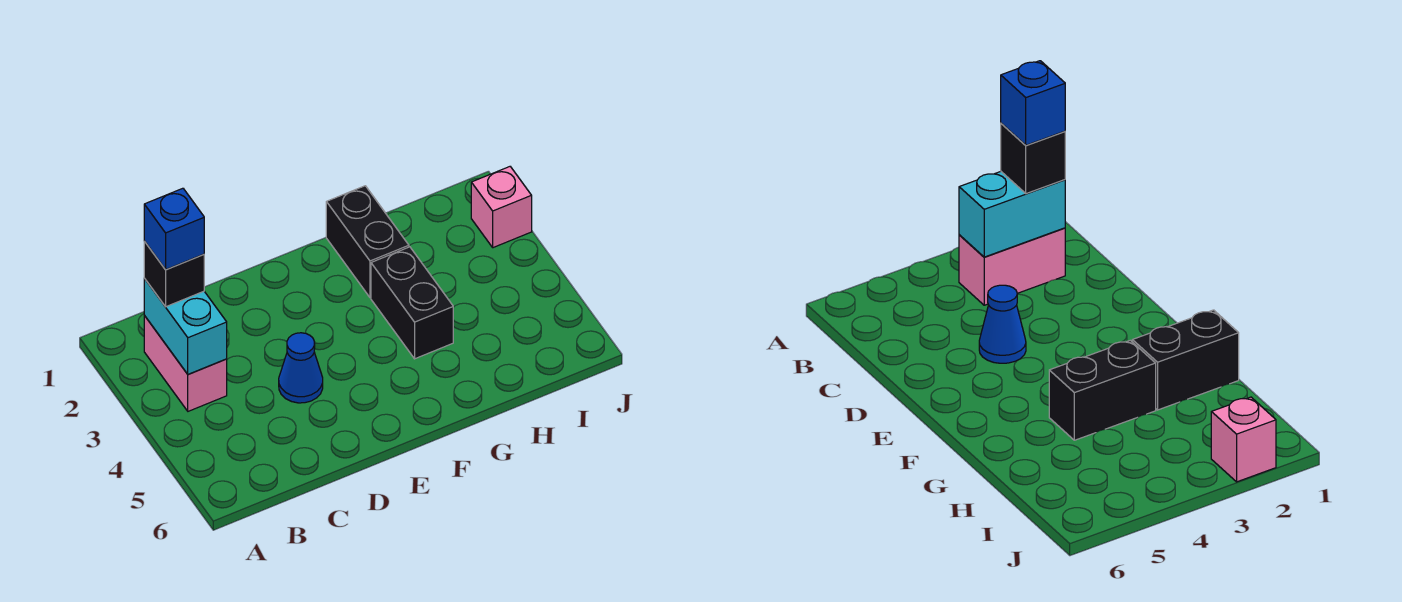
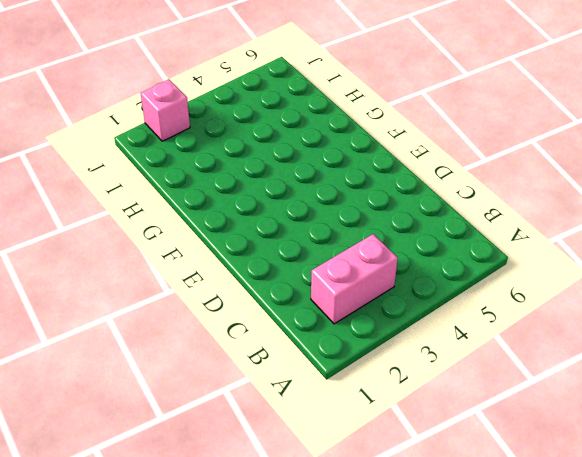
none -> blue 1x1 cone [279,333,323,403]
none -> black 1x2 brick [326,186,409,298]

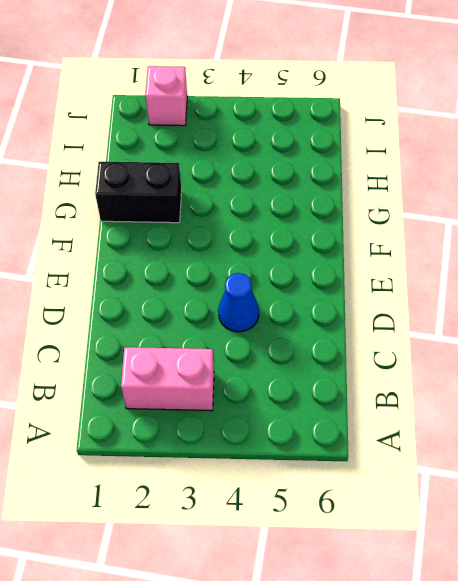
none -> black 1x2 brick [371,247,453,359]
none -> cyan 1x2 brick [144,279,227,374]

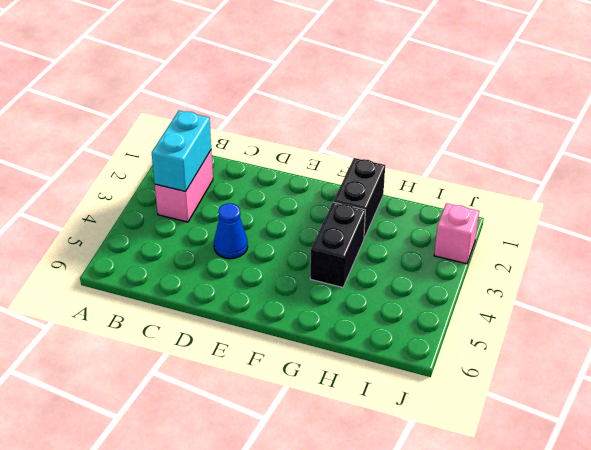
none -> black 1x1 brick [144,241,204,307]
none -> blue 1x1 brick [144,188,204,270]

